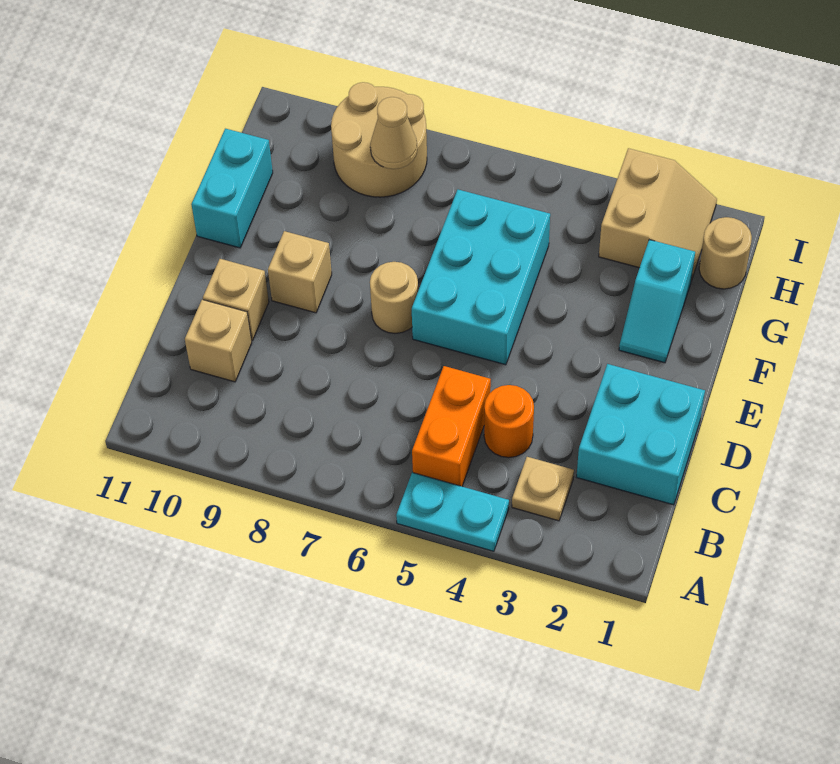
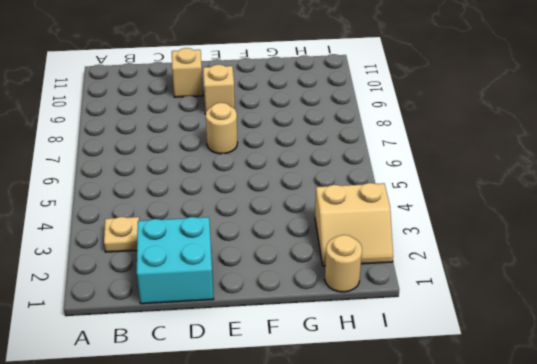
none -> cyan 1x2 plate [396,473,509,551]
none -> orange 1x2 brick [412,366,491,486]
none -> orange 1x1 round brick [484,385,534,458]

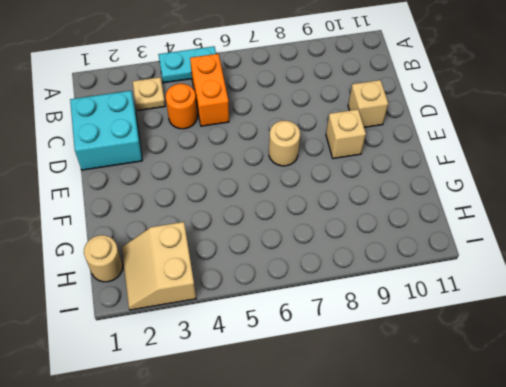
none -> tan 1x1 brick [185,300,252,382]
none -> cyan 2x3 brick [412,190,550,365]
none -> cyan 1x2 slope [619,240,695,363]

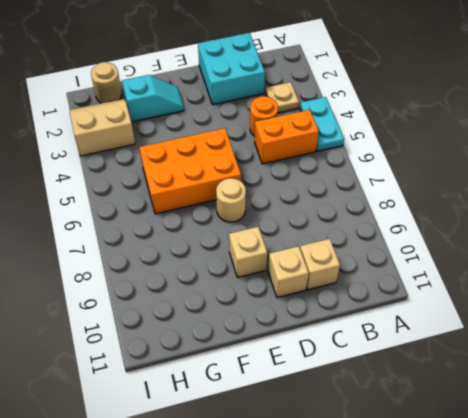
orange 2x3 brick [139,128,241,214] -> cyan 2x3 brick [412,190,550,365]
none -> cyan 1x2 brick [191,129,273,248]
none -> tan 2x2 round brick [331,82,427,197]
none -> tan 1x1 cone [370,97,417,169]

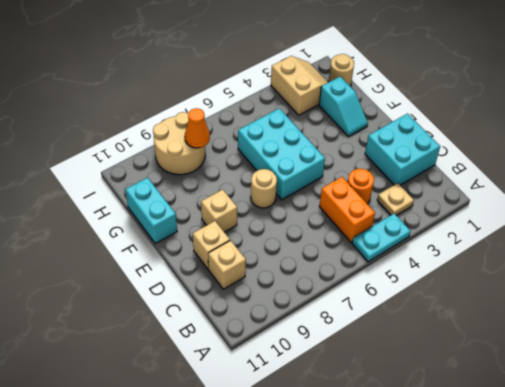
orange 1x1 cone [185,108,210,148] -> tan 1x1 cone [370,97,417,169]

